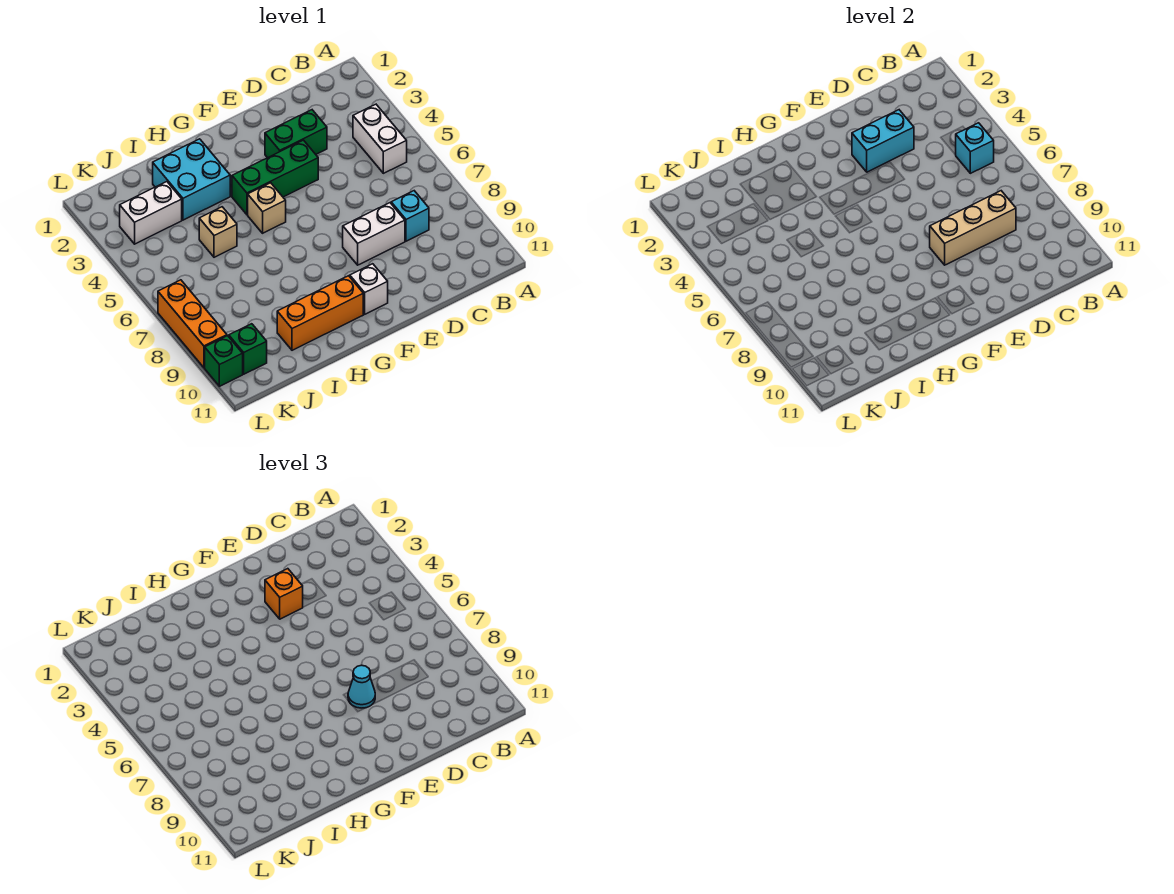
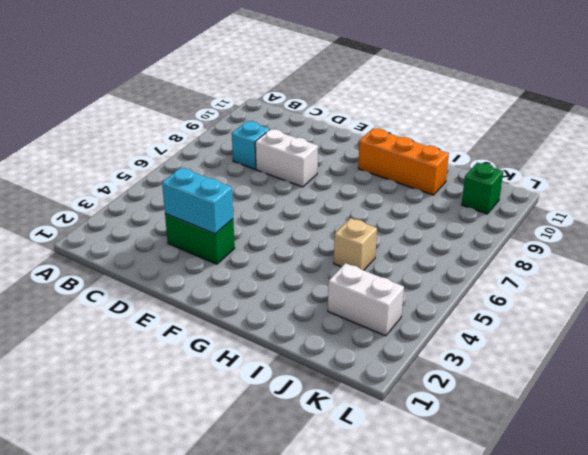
none -> white 1x2 brick [353,104,407,173]
none -> green 1x3 brick [232,140,318,215]
none -> white 1x1 brick [350,264,388,314]

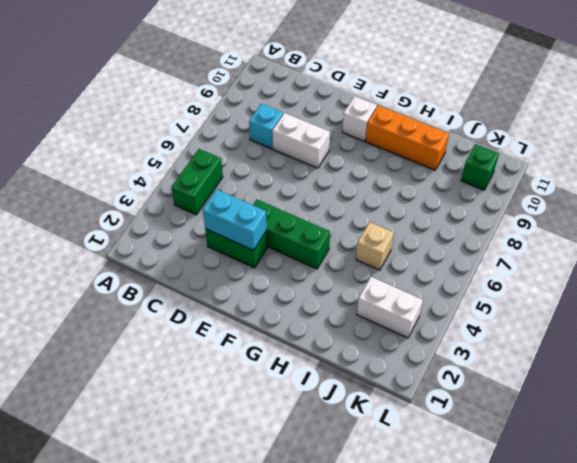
green 1x2 brick [172,149,223,215] -> white 1x2 brick [353,104,407,173]
none -> tan 1x1 brick [248,183,286,233]
none -> cyan 2x2 brick [153,139,230,220]
none -> orange 1x3 brick [158,280,227,368]

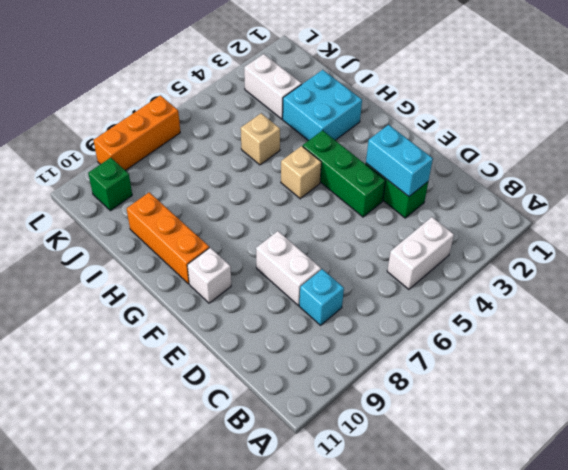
none -> green 1x1 brick [205,336,243,386]
none -> cyan 1x1 brick [956,123,994,173]
none -> tan 1x3 brick [930,191,1016,265]

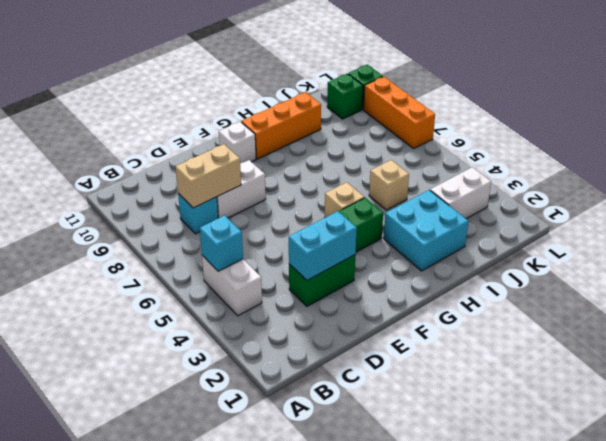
tan 1x2 brick [176,144,241,208] -> tan 1x3 brick [930,191,1016,265]
none -> orange 1x1 brick [265,569,303,619]
none -> cyan 1x1 cone [348,665,375,708]

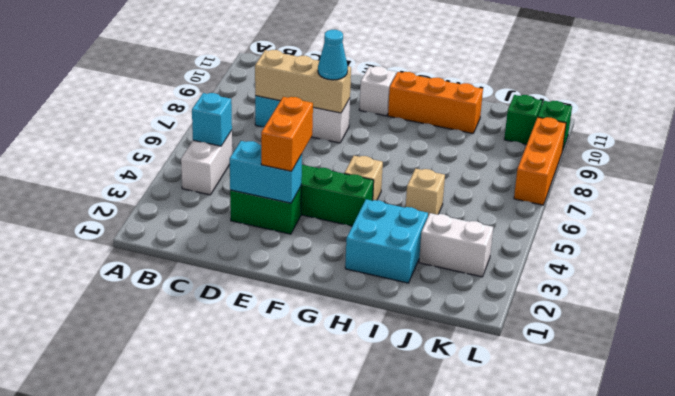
orange 1x2 brick [261,97,313,171] -> orange 1x1 brick [265,569,303,619]

